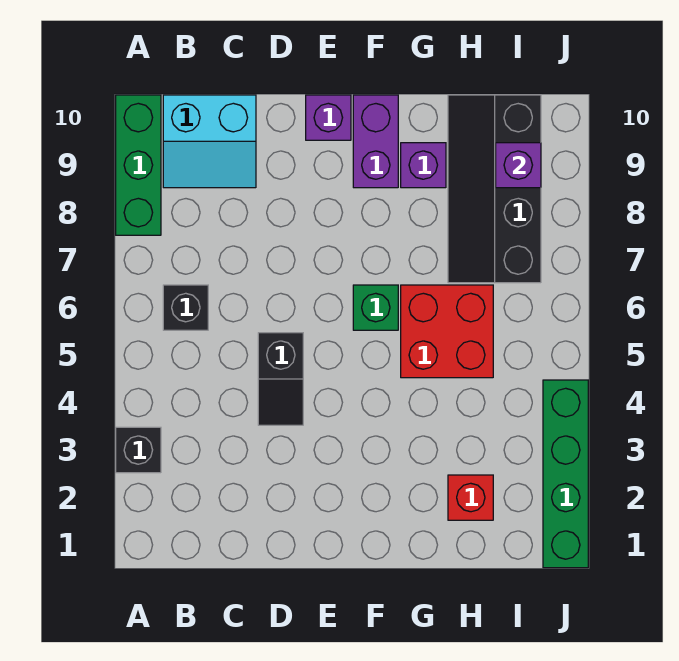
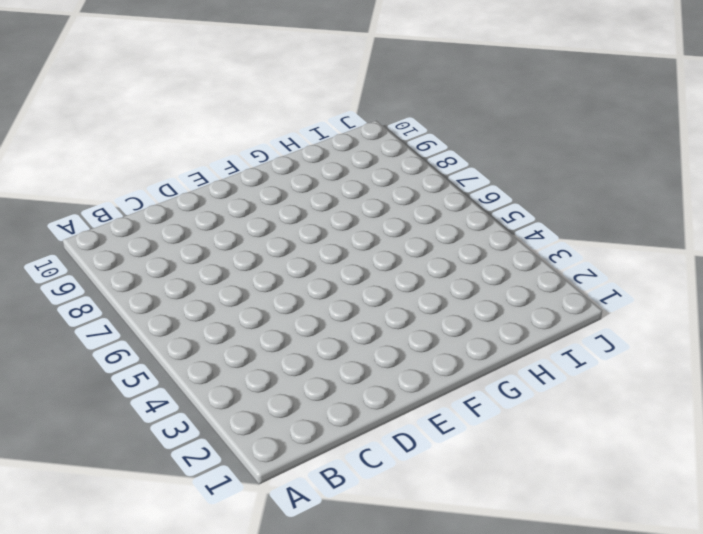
none -> black 1x1 brick [116,427,161,473]
none -> green 1x3 brick [116,95,161,235]
none -> black 1x1 brick [163,285,208,330]

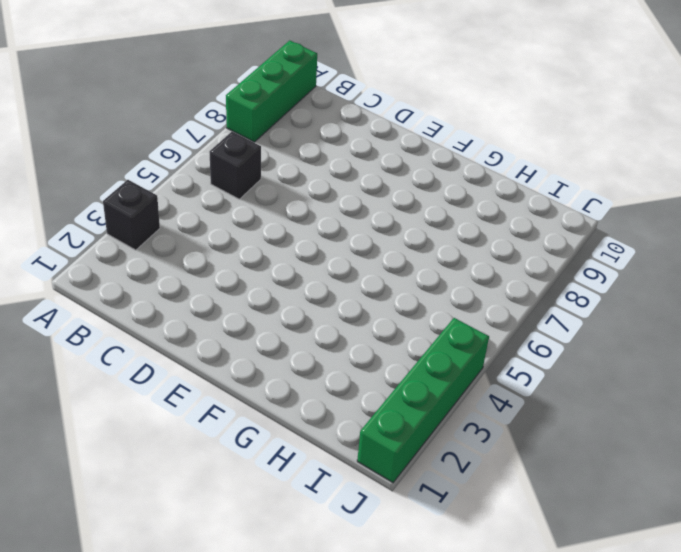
none -> cyan 2x2 slope [163,95,256,188]
none -> black 1x2 slope [258,333,303,425]
none -> purple 1x1 brick [306,95,351,140]

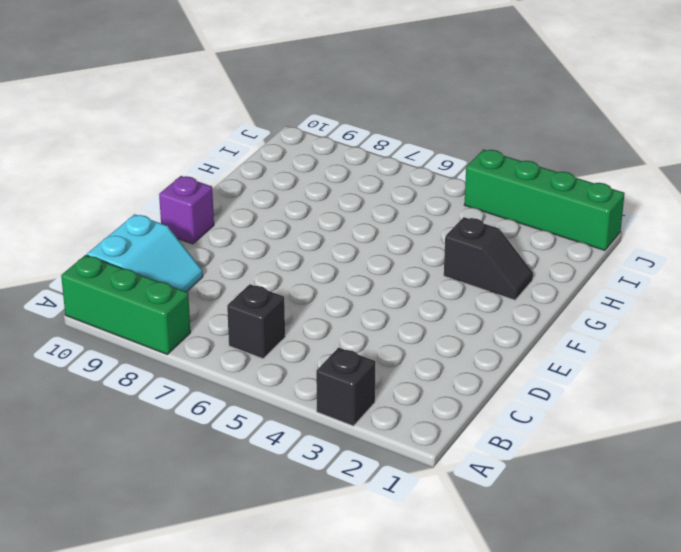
black 1x2 slope [444,217,533,300] -> black 1x2 slope moved to [258,333,303,425]
none -> green 1x1 brick [353,285,398,330]
none -> purple 1x2 brick [353,95,398,188]
none -> red 2x2 brick [401,285,493,378]

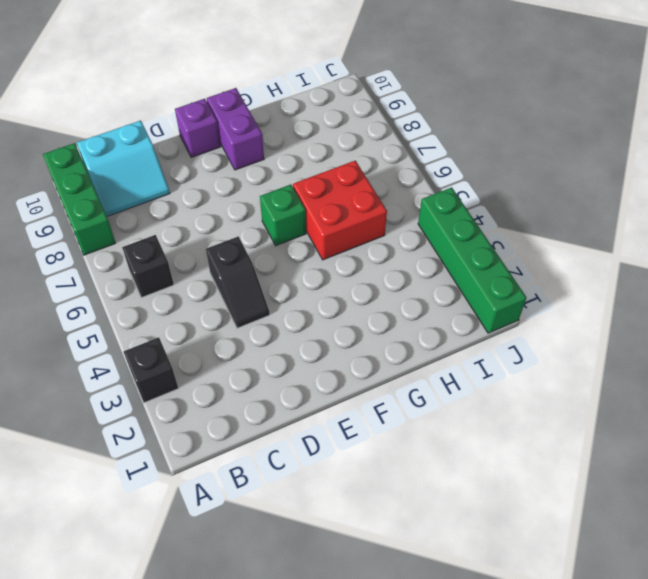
none -> purple 1x1 brick [401,143,446,188]
none -> red 1x1 brick [448,475,493,520]
none -> black 2x4 slope [448,95,541,283]

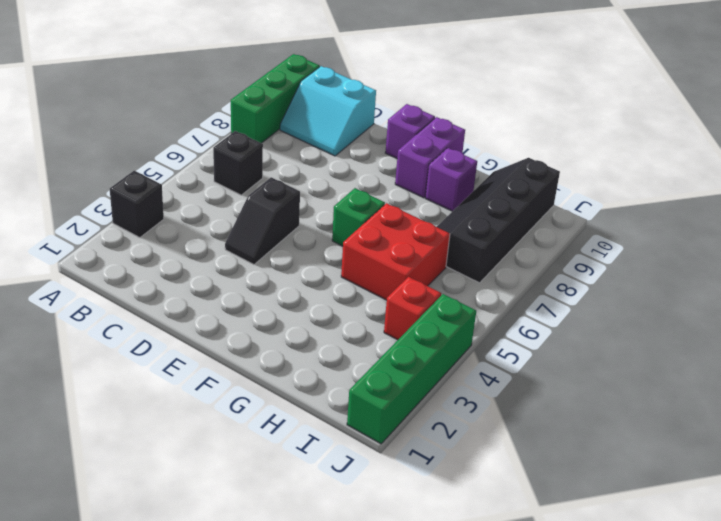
red 1x1 brick [384,277,441,340] -> red 1x1 brick moved to [448,475,493,520]
none -> purple 1x1 brick [496,143,541,188]

